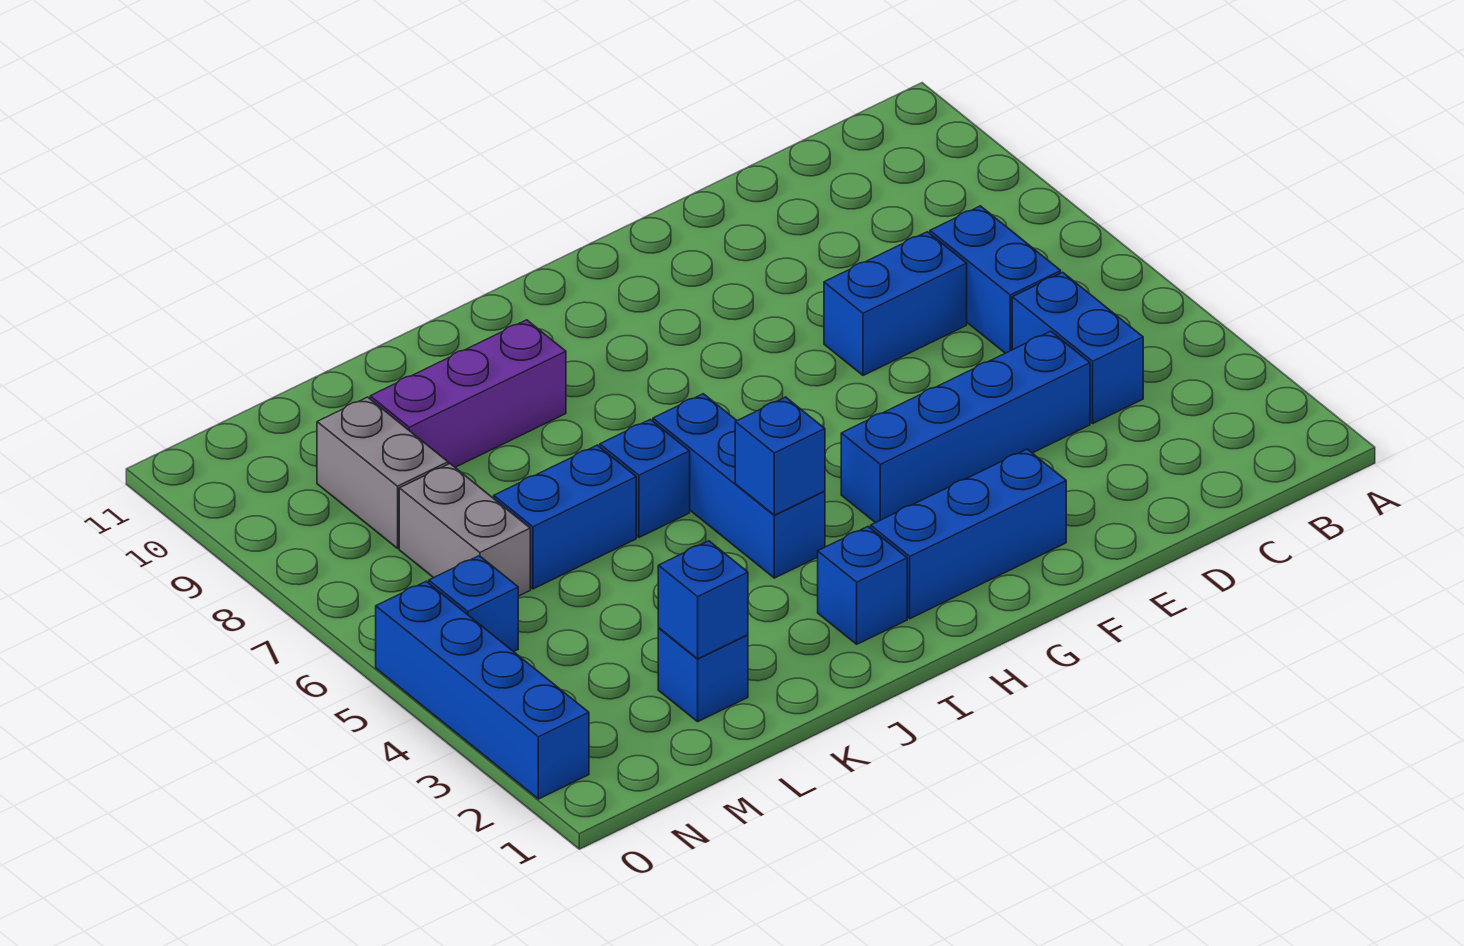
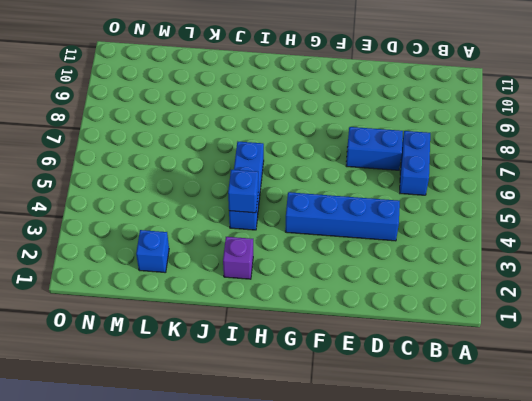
purple 1x1 brick [223,237,253,279] -> blue 1x1 brick [818,527,907,644]
none -> blue 1x2 brick [1012,272,1143,423]
none -> blue 1x3 brick [871,449,1066,619]
none -> blue 1x1 brick [600,419,690,537]

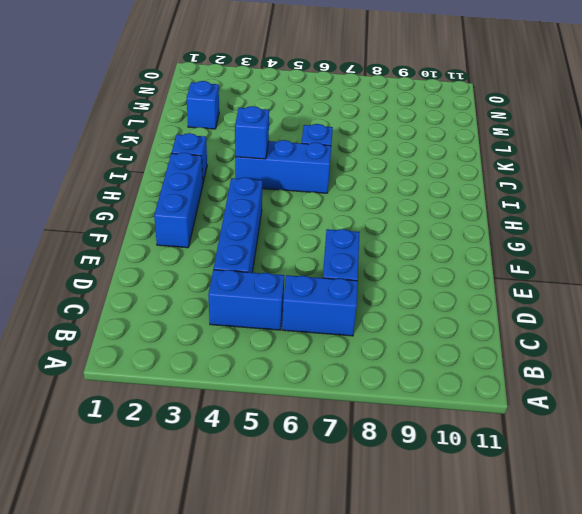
none -> purple 1x3 brick [370,320,566,467]
none -> blue 1x2 brick [494,445,636,589]
none -> grey 1x2 brick [399,464,530,596]

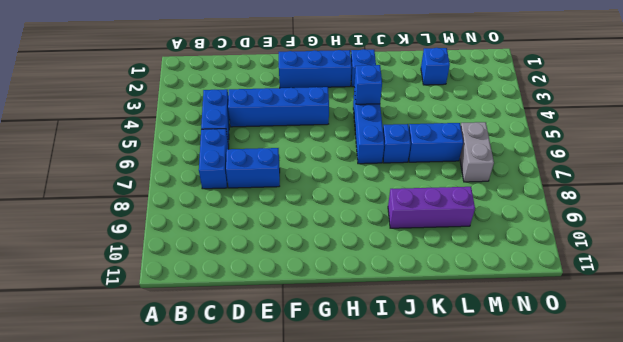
none -> grey 1x2 brick [317,397,448,548]
none -> blue 1x1 brick [429,556,518,652]
none -> blue 1x4 brick [376,581,589,799]

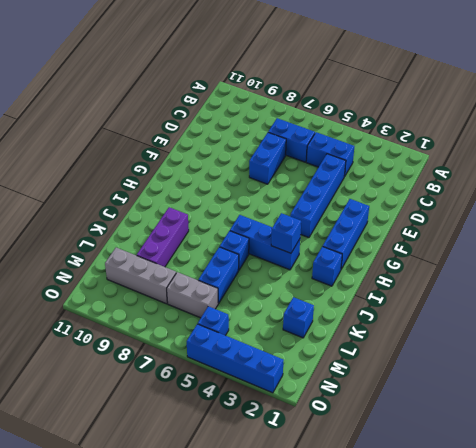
grey 1x3 brick [105,248,176,304] -> grey 1x2 brick [317,397,448,548]
none -> blue 1x1 brick [658,541,748,659]

